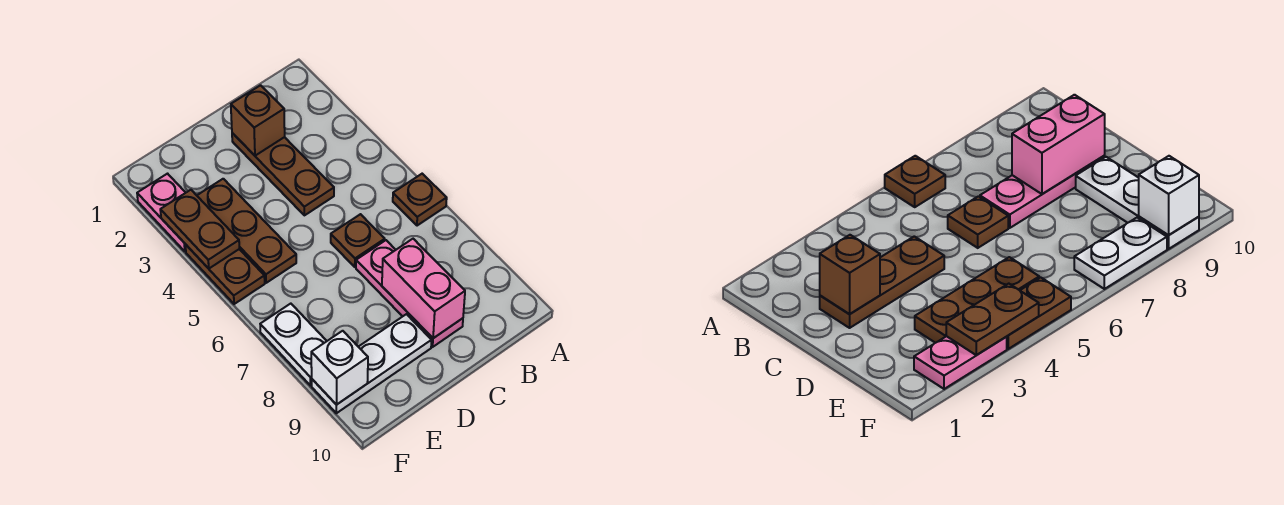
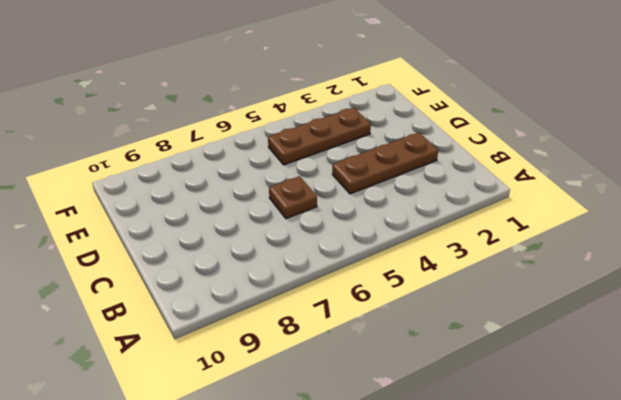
none -> brown 1x1 plate [393,174,447,226]
none -> pink 1x3 plate [356,240,463,347]
none -> white 1x3 plate [312,314,432,413]

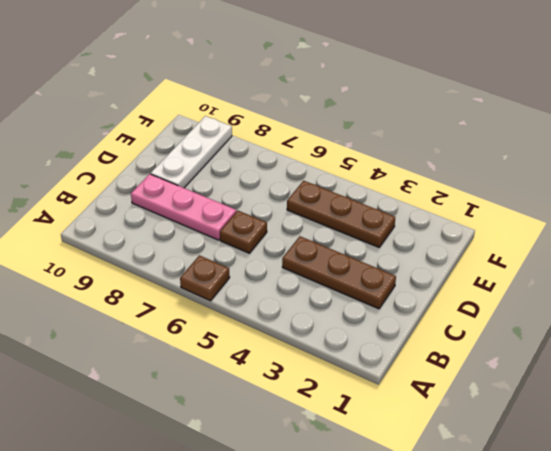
none -> pink 1x2 plate [137,174,186,251]
none -> brown 1x2 plate [186,245,265,304]
none -> white 1x2 plate [260,304,327,385]

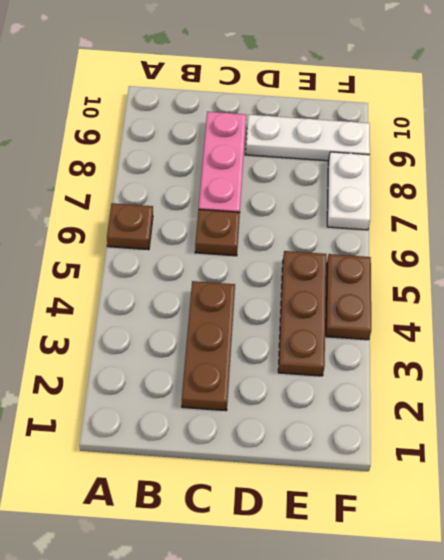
none -> pink 1x2 plate [137,174,186,251]
none -> brown 1x1 brick [231,85,285,156]
none -> pink 1x2 brick [382,239,465,338]

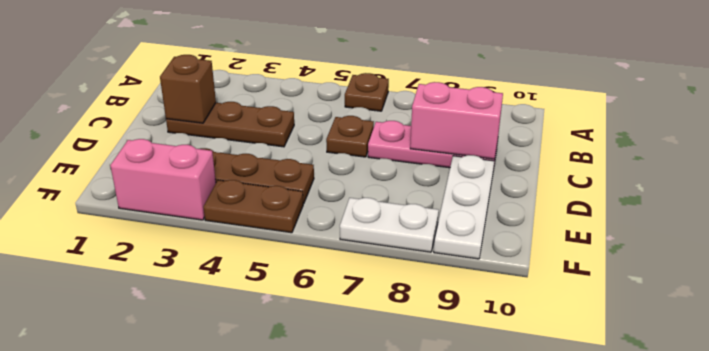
pink 1x2 brick [110,139,216,220] -> pink 1x2 plate [137,174,186,251]
none -> brown 1x2 plate [160,190,239,269]
none -> white 1x1 brick [311,331,368,405]

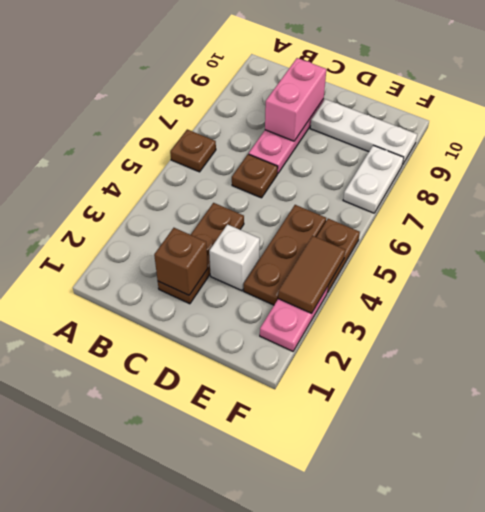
white 1x1 brick [209,224,260,291] -> white 1x1 brick moved to [311,331,368,405]
brown 1x2 tile [278,236,345,313] -> brown 1x2 plate [160,190,239,269]

